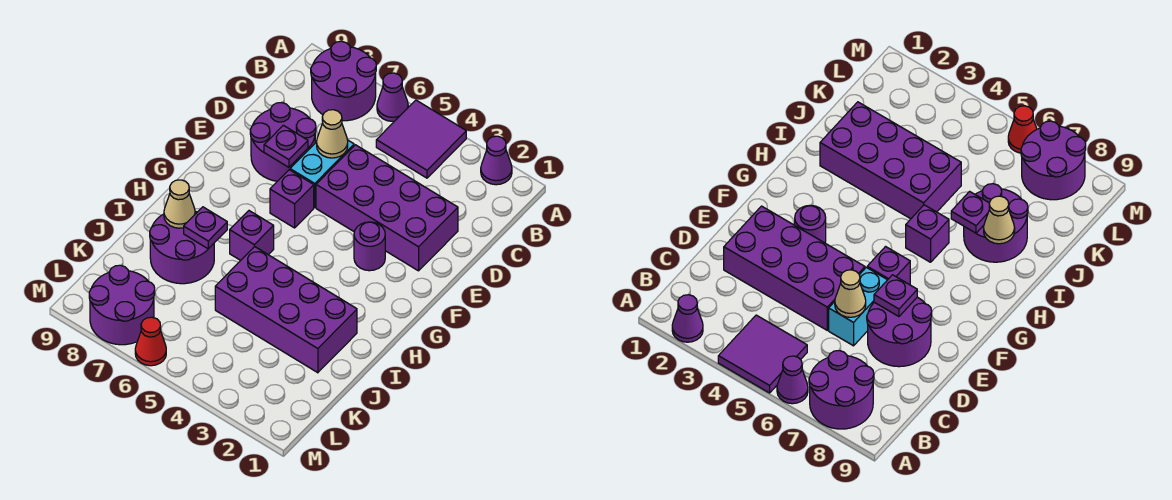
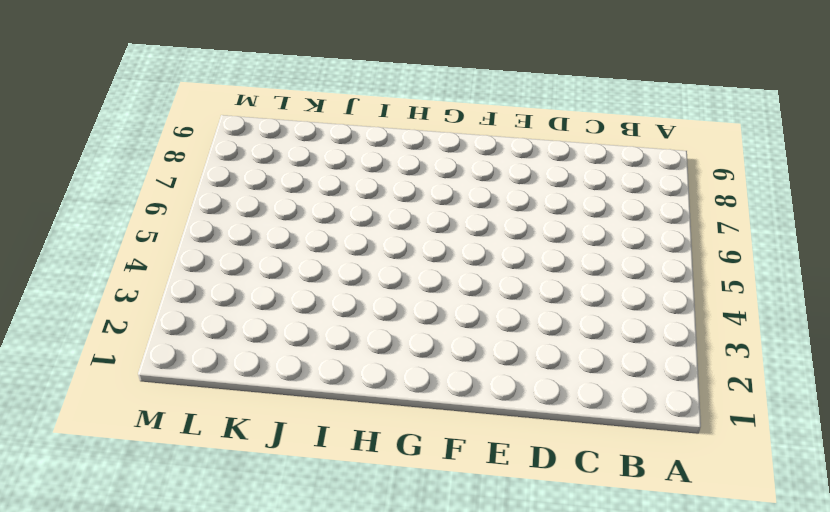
none -> purple 1x1 cone [481,136,512,185]
none -> purple 2x2 tile [376,100,466,178]
none -> purple 1x1 cone [377,73,408,121]

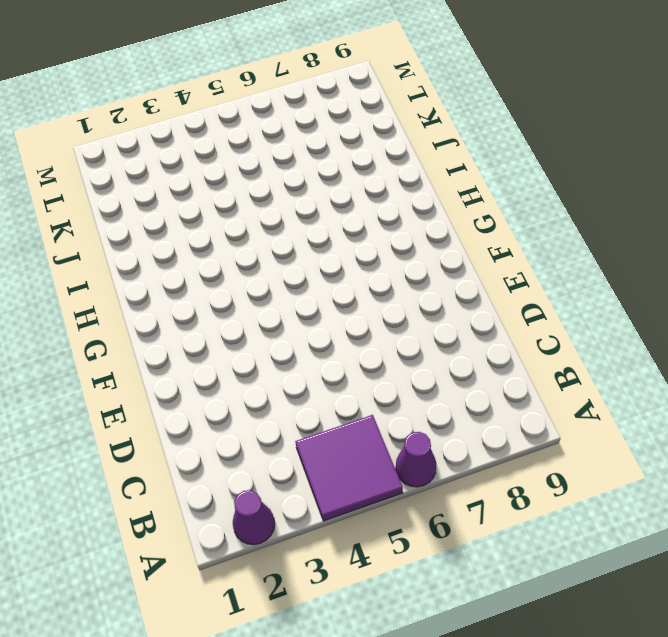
none -> purple 2x2 round brick [311,41,376,121]
none -> purple 2x4 brick [316,145,458,271]
none -> cyan 1x2 brick [290,140,354,207]

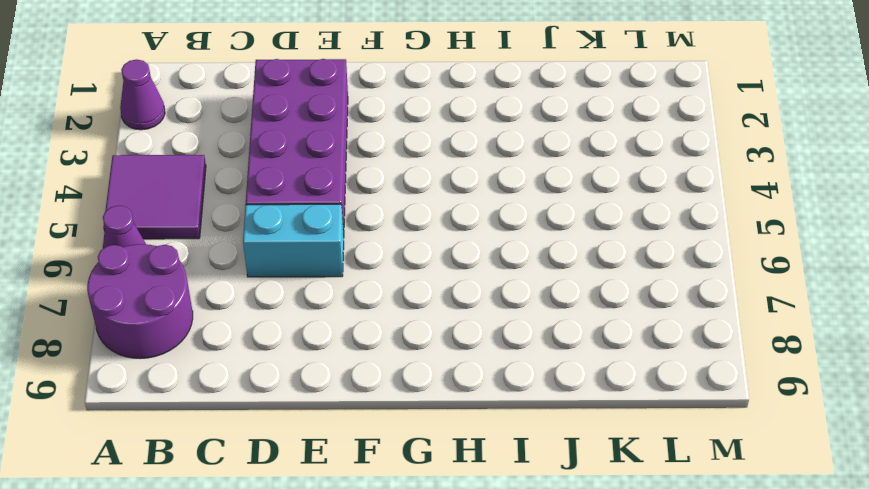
none -> purple 2x2 round brick [250,103,316,181]
none -> purple 1x1 round brick [354,222,385,271]
none -> purple 1x1 brick [270,170,314,228]

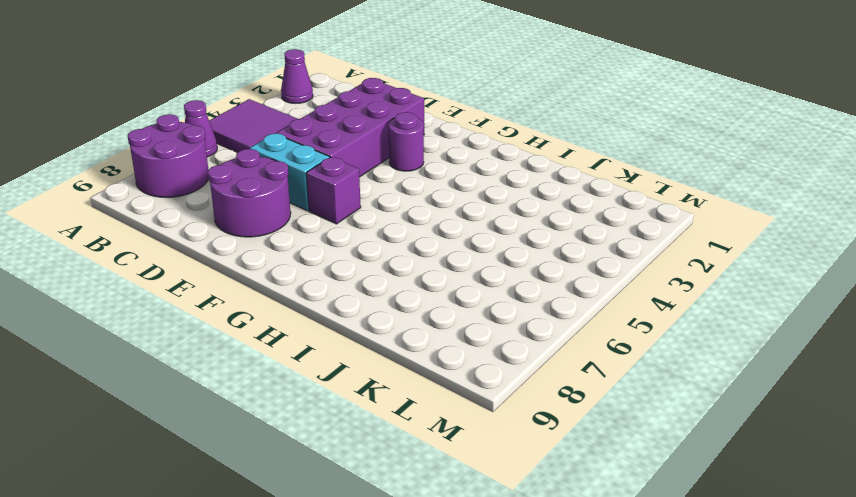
none -> purple 1x1 brick [230,211,274,260]
none -> purple 2x4 brick [215,247,357,373]
none -> purple 2x2 round brick [150,211,214,284]

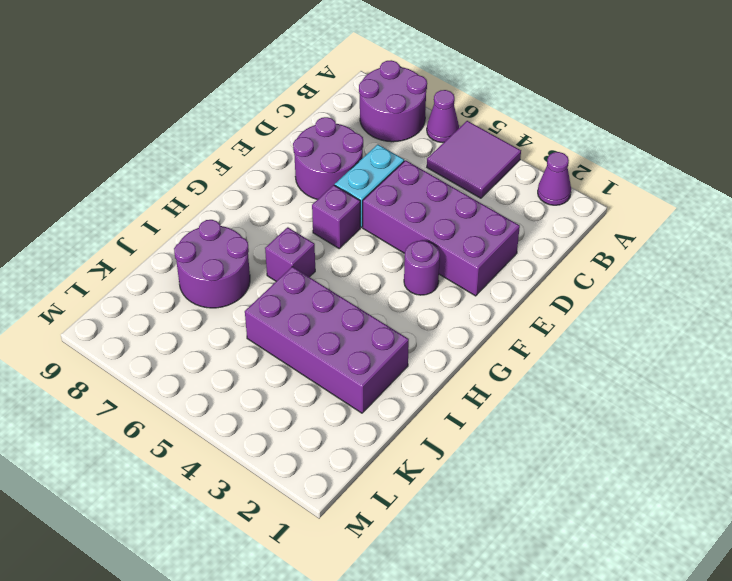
none -> purple 2x2 round brick [89,265,155,345]
none -> red 1x1 cone [135,317,166,366]
none -> tan 1x1 cone [317,110,348,158]

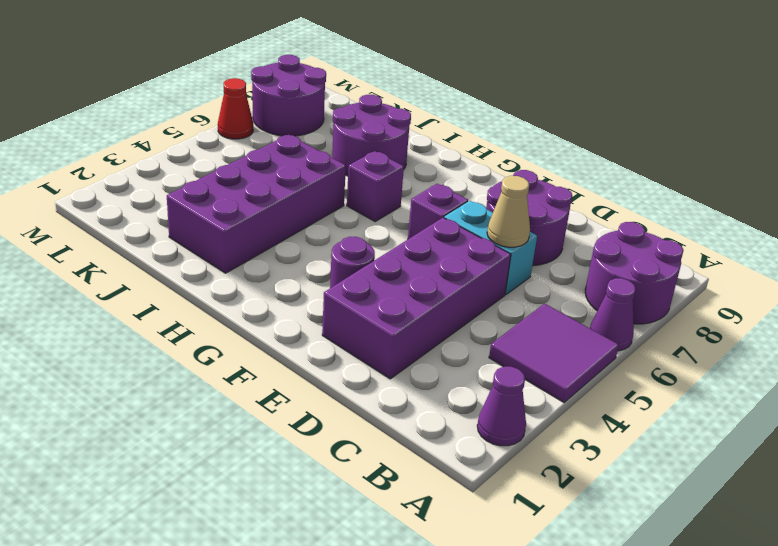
none -> purple 1x1 plate [264,125,308,167]
none -> purple 1x1 plate [184,207,227,249]
none -> tan 1x1 cone [164,180,195,228]

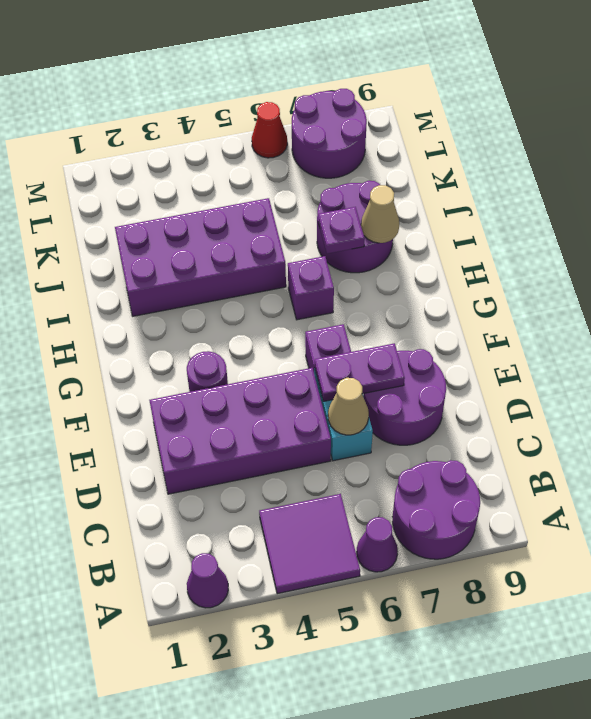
purple 1x2 plate [315,343,405,402] -> purple 1x1 plate [264,125,308,167]

